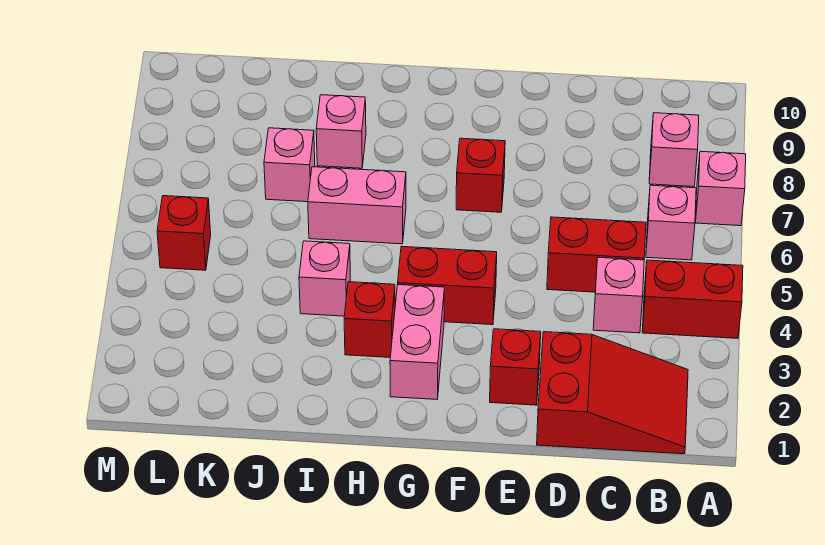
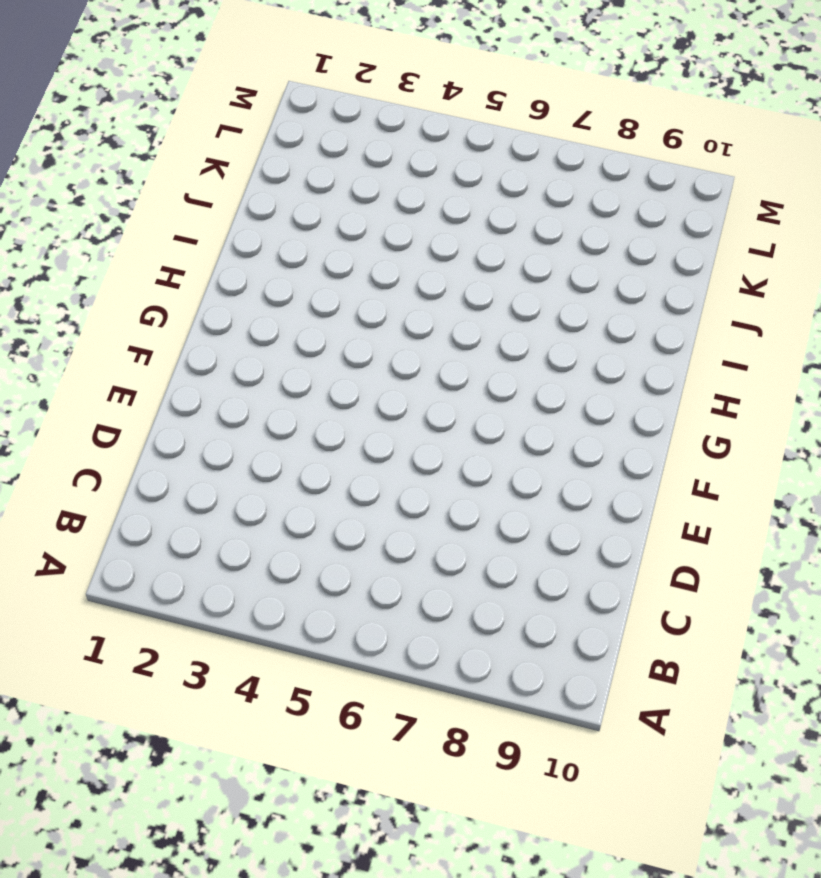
none -> red 1x2 brick [642,260,743,338]
none -> pink 1x1 brick [696,151,746,226]
none -> red 2x3 slope [537,332,688,454]

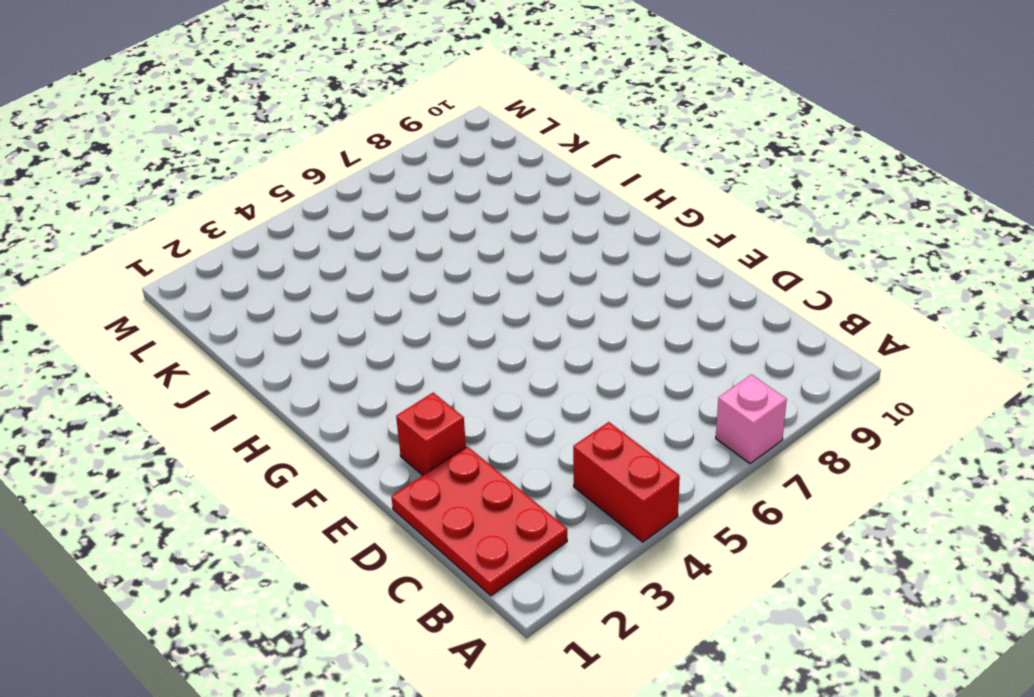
red 2x3 plate [391,446,567,596] -> red 2x3 slope [537,332,688,454]
none -> pink 1x1 brick [646,185,696,260]
none -> pink 1x1 brick [649,113,699,187]
none -> pink 1x1 brick [593,257,644,333]

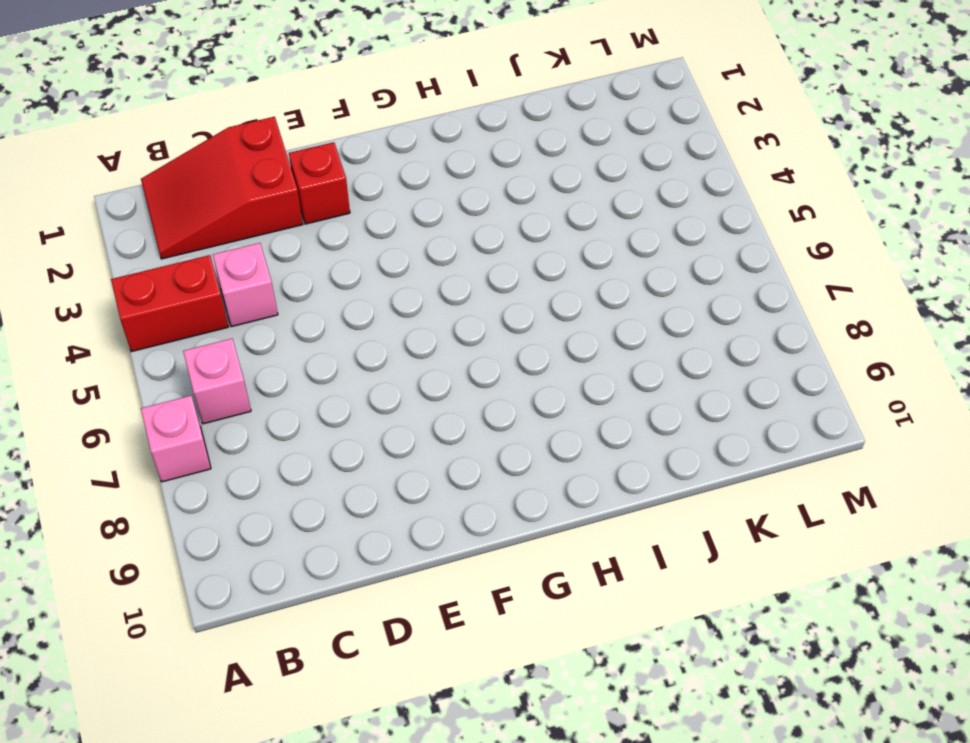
none -> pink 1x1 brick [649,113,699,187]
none -> red 1x2 brick [547,217,646,292]
none -> red 1x2 brick [398,246,497,325]

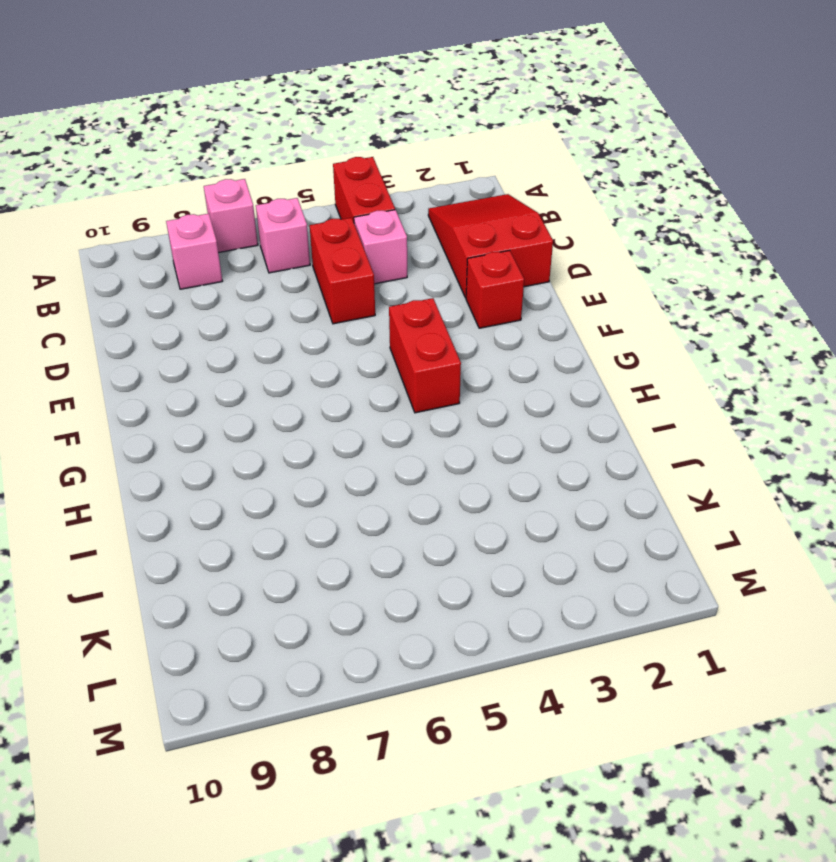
none -> red 1x1 brick [456,138,505,212]
none -> pink 1x2 brick [390,285,444,399]
none -> red 1x1 brick [344,282,395,357]

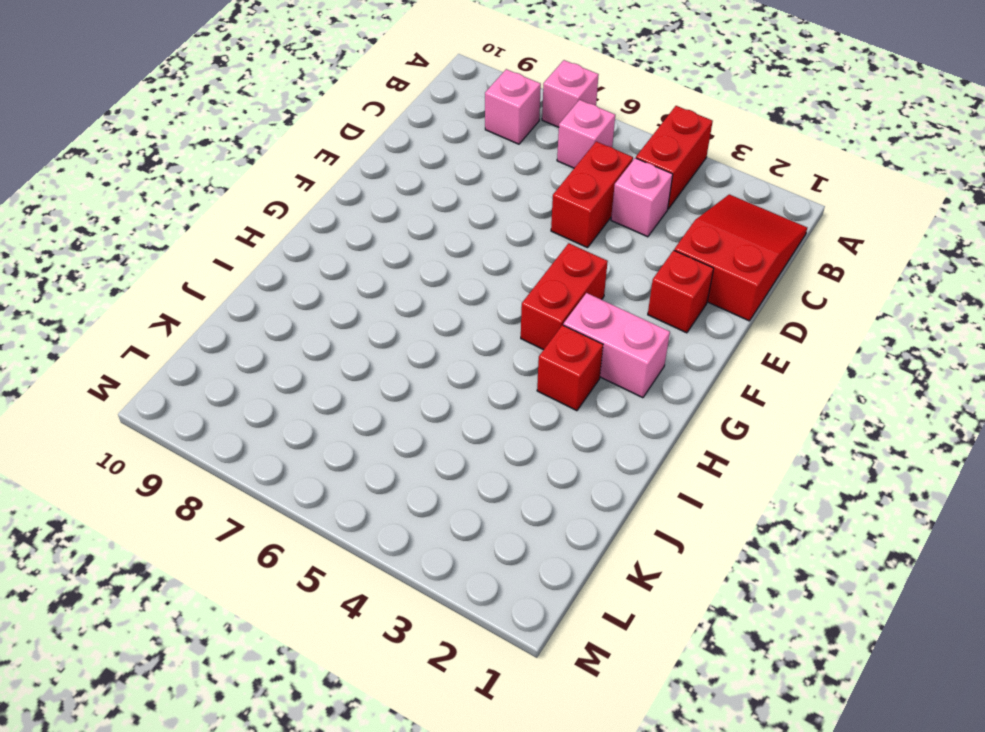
none -> red 1x1 brick [456,138,505,212]
none -> pink 1x2 brick [308,167,406,244]
none -> pink 1x1 brick [299,241,351,316]

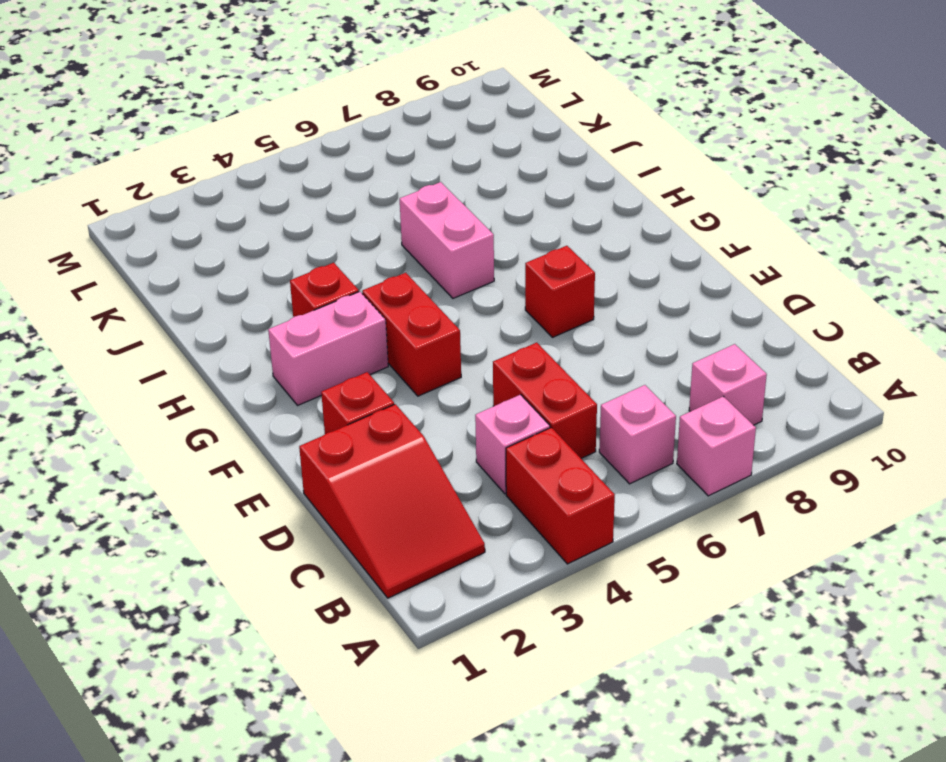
none -> pink 1x1 brick [299,241,351,316]
none -> pink 1x1 brick [316,95,366,168]
none -> pink 1x1 brick [264,128,315,202]

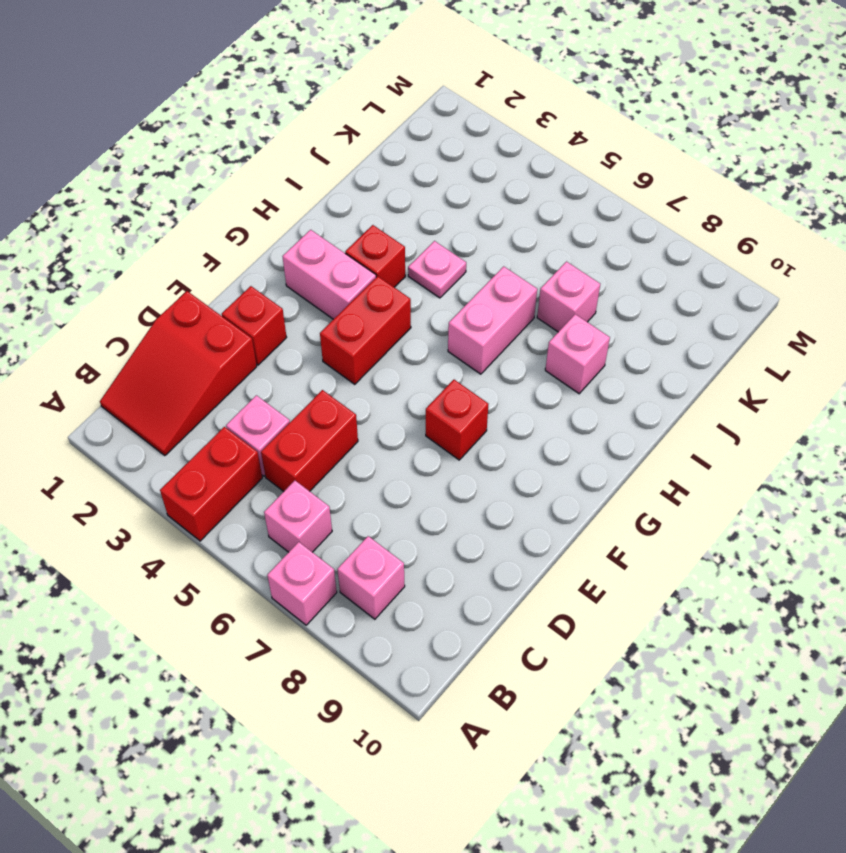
pink 1x1 plate [408,241,466,298] -> pink 1x1 brick [299,241,351,316]
none -> red 1x1 brick [157,196,211,270]

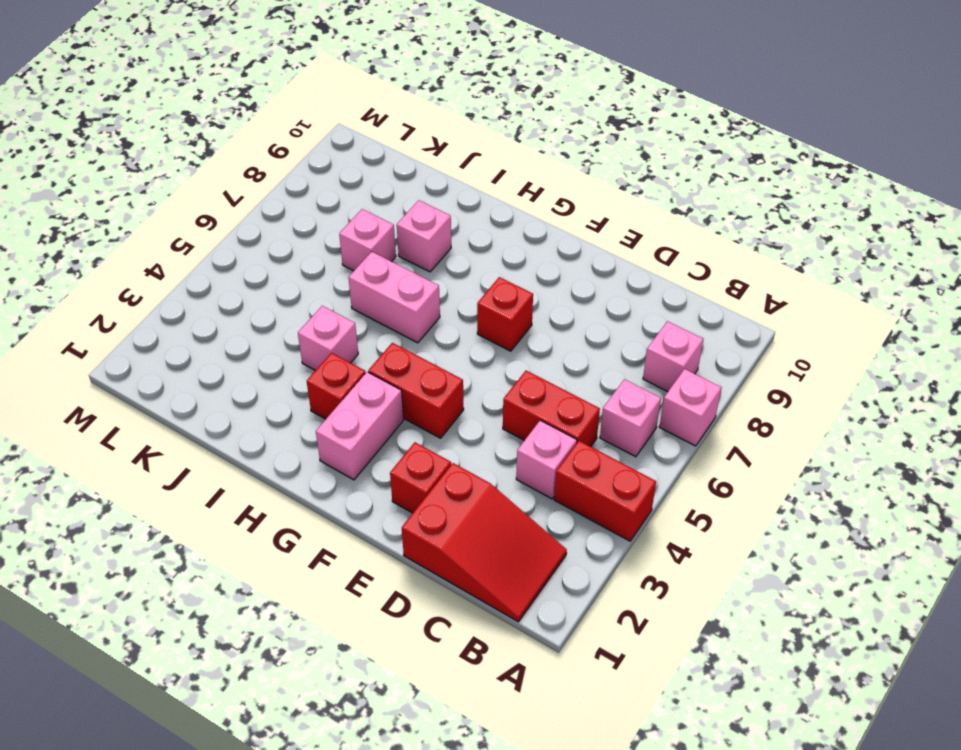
none -> red 1x1 brick [157,196,211,270]

